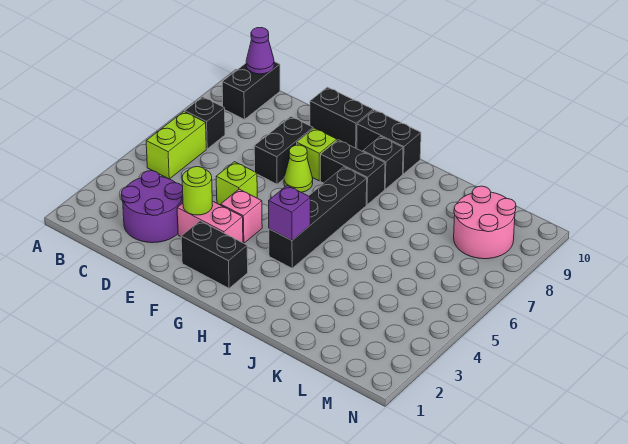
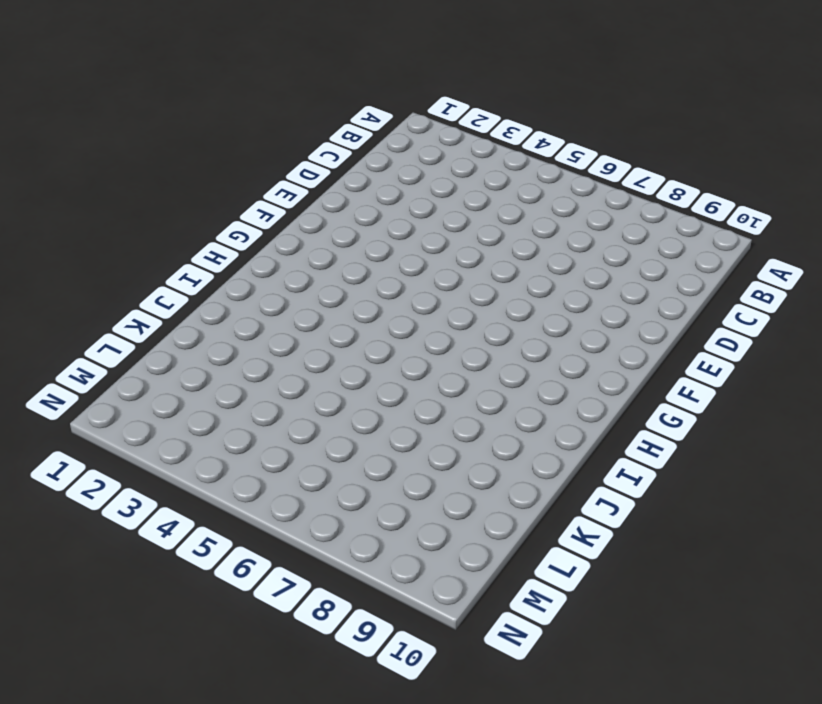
none -> lime 1x2 brick [146,112,206,179]
none -> black 1x1 brick [185,97,225,149]
none -> black 1x2 brick [222,62,280,119]

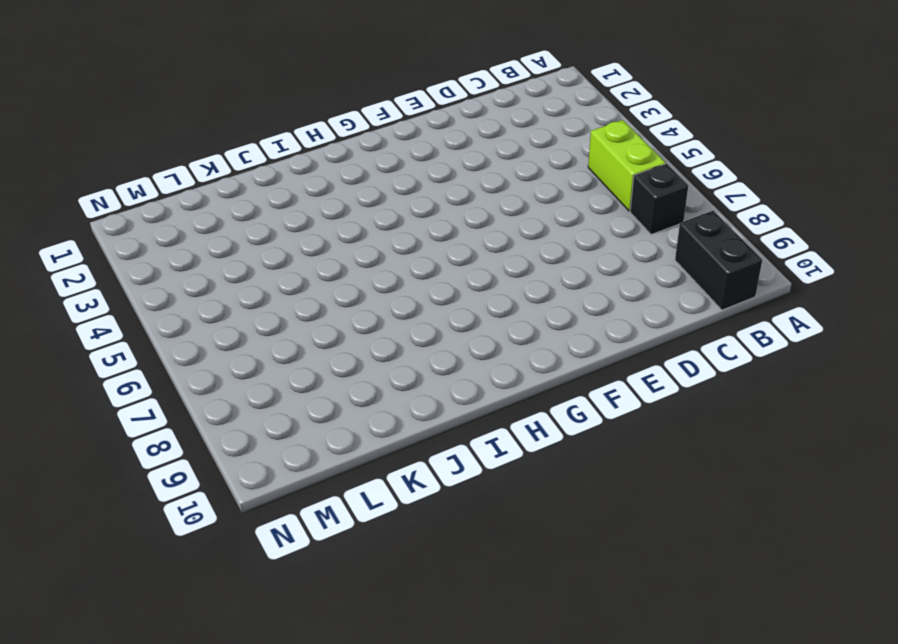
none -> purple 2x2 round brick [122,171,183,243]
none -> pink 1x2 brick [177,201,243,243]
none -> lime 1x1 brick [216,162,257,205]

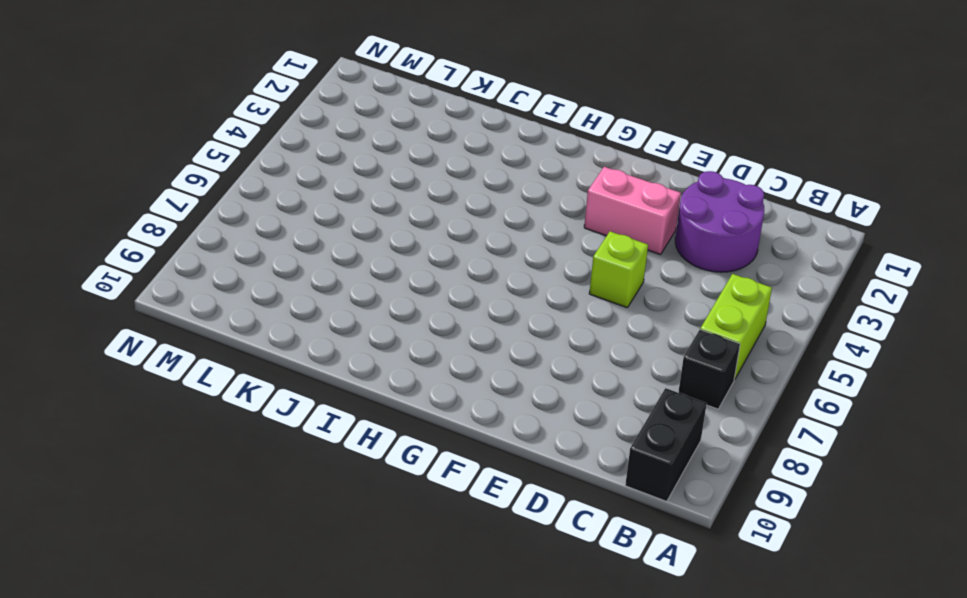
none -> black 1x2 brick [254,117,313,184]
none -> black 1x2 brick [310,87,373,149]
none -> black 1x2 brick [181,221,248,288]

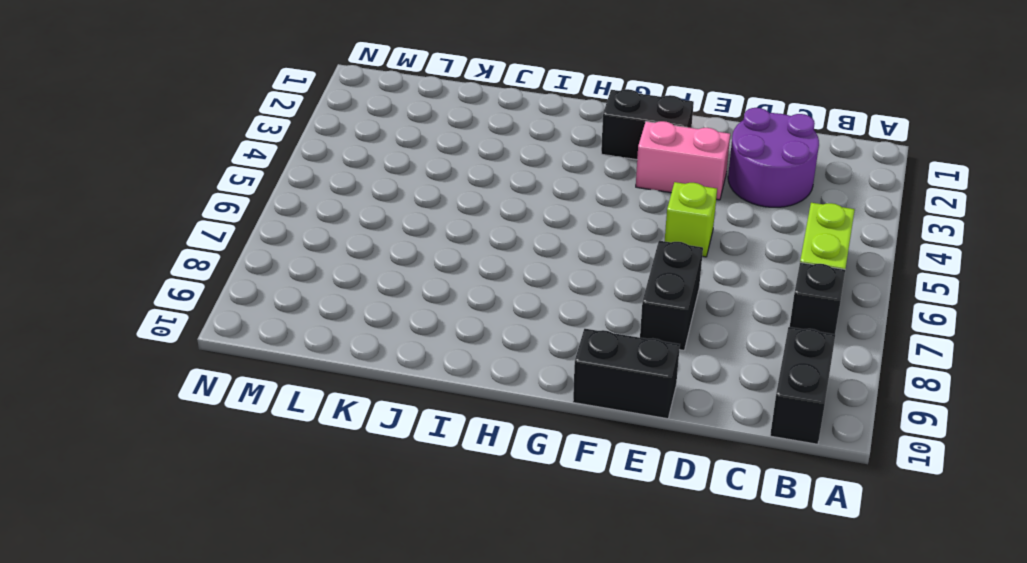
none -> pink 1x1 brick [221,189,262,243]
none -> lime 1x1 cone [284,145,313,192]
none -> lime 1x1 brick [297,128,337,181]

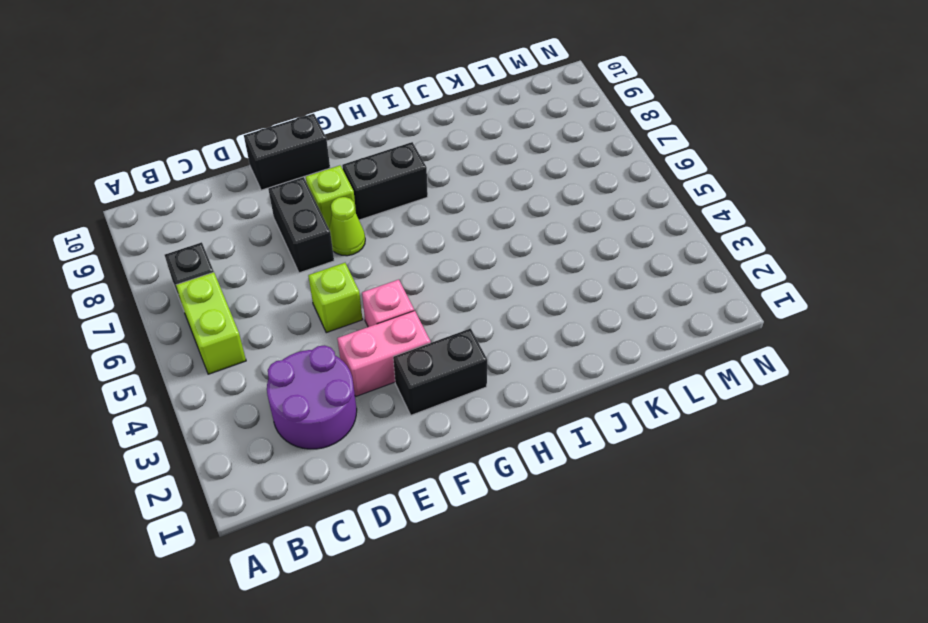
none -> black 1x2 brick [222,62,280,119]
none -> black 1x2 brick [357,110,421,174]
none -> black 1x4 brick [269,167,367,268]

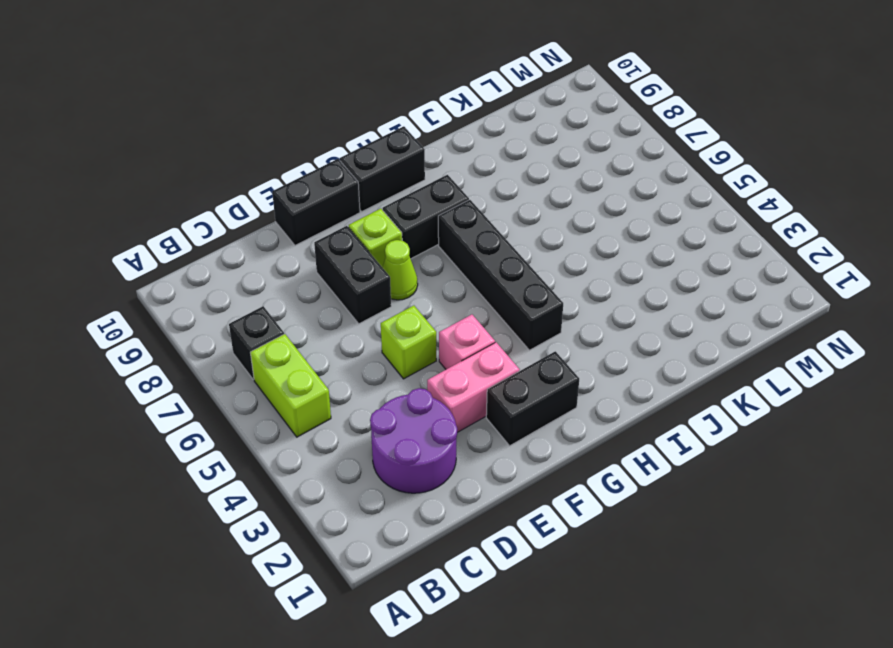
none -> black 1x2 brick [222,62,280,119]
none -> black 1x1 brick [363,136,403,189]
none -> pink 2x2 round brick [454,186,516,259]

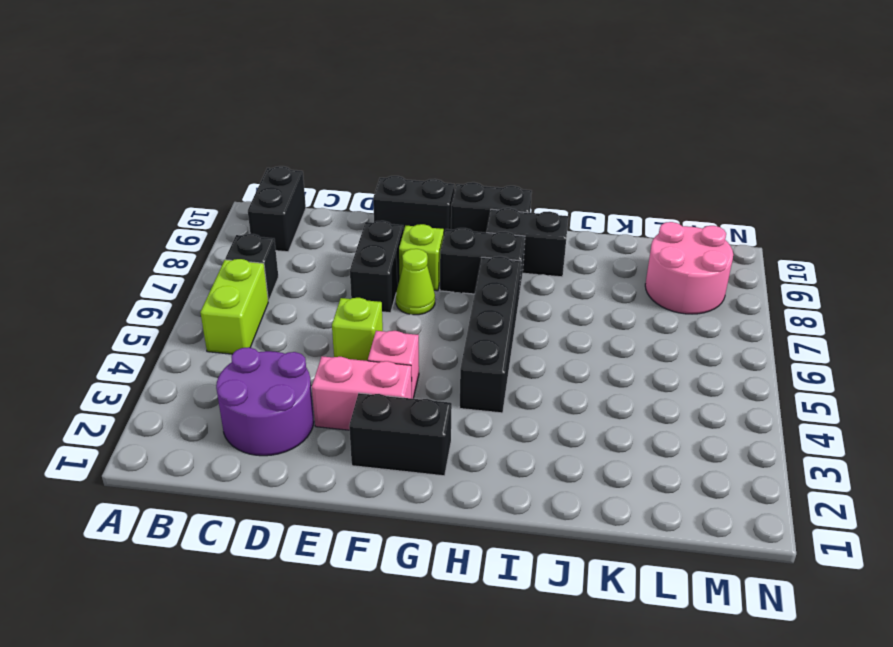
black 1x2 brick [486,208,568,277] -> black 1x1 brick [363,136,403,189]
none -> purple 1x1 cone [246,28,274,74]
none -> lime 1x1 round brick [182,167,213,215]
none -> purple 1x1 brick [269,186,310,240]

